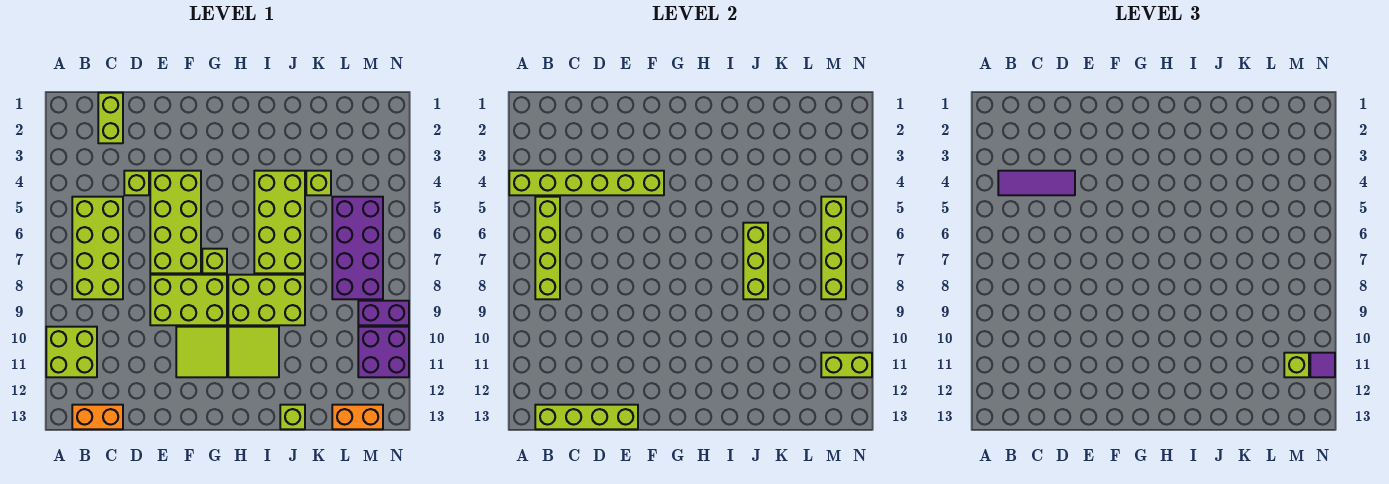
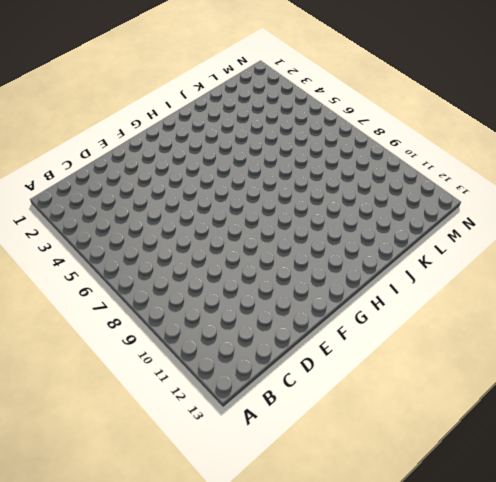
none -> lime 2x2 brick [46,327,97,377]
none -> lime 2x4 brick [72,197,123,299]
none -> orange 1x2 brick [72,405,123,429]

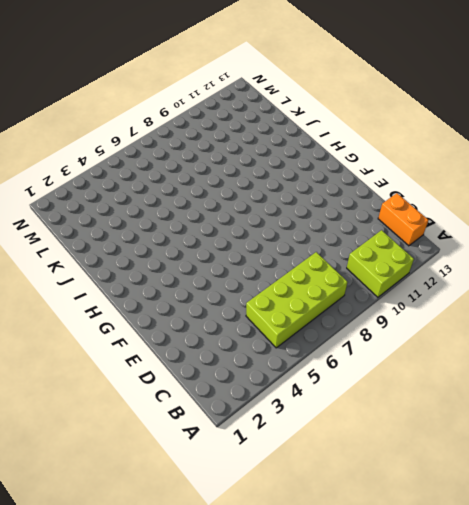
none -> lime 1x2 brick [98,93,123,143]
none -> lime 1x1 brick [124,171,149,195]
none -> lime 2x4 brick [150,171,201,273]

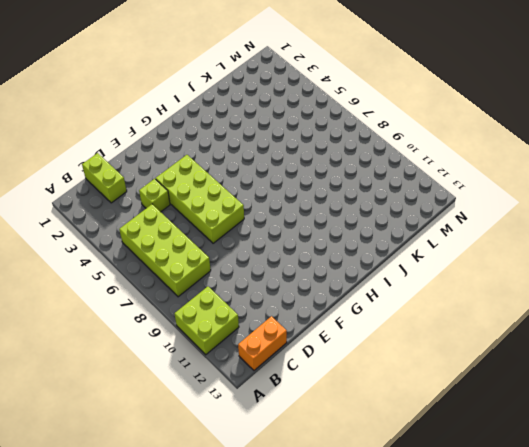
none -> lime 2x3 brick [150,275,227,325]
none -> lime 2x2 tile [176,327,227,377]
none -> lime 1x1 brick [202,249,227,273]

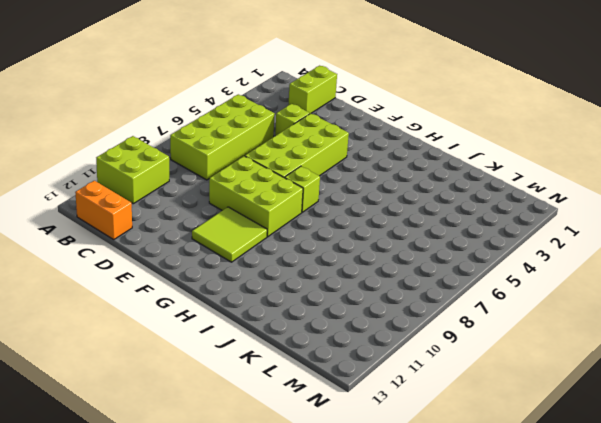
none -> lime 2x3 brick [228,275,305,325]
none -> lime 2x2 tile [228,327,279,377]
none -> lime 2x4 brick [254,171,305,273]

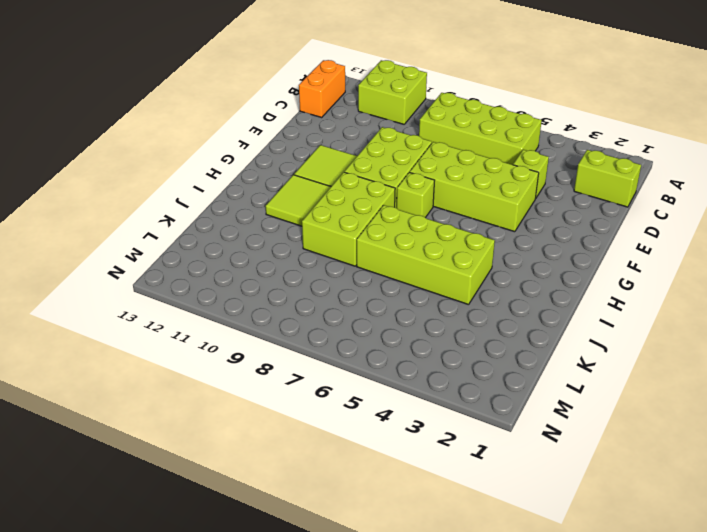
none -> lime 1x1 brick [280,405,305,429]
none -> lime 1x1 brick [306,171,331,195]
none -> purple 2x4 brick [332,197,383,299]

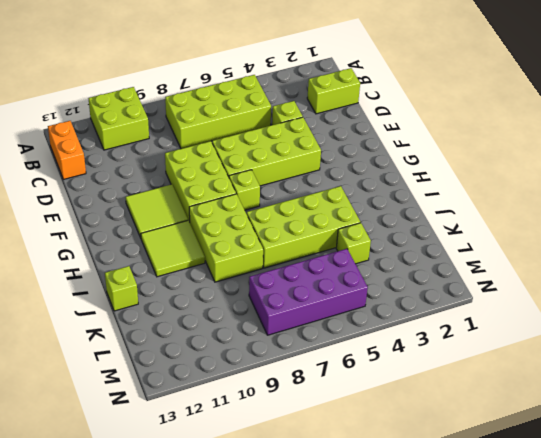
none -> orange 1x2 brick [332,405,383,429]
none -> purple 1x2 brick [358,301,409,325]
none -> purple 2x2 brick [358,327,409,377]

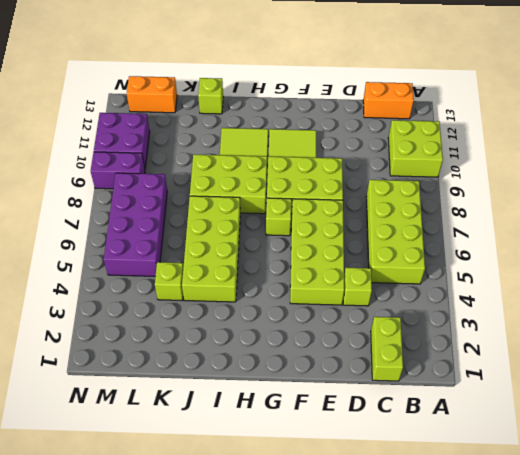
none -> lime 1x6 brick [509,171,664,195]
none -> lime 1x4 brick [535,197,560,299]
none -> lime 1x4 brick [535,405,638,429]

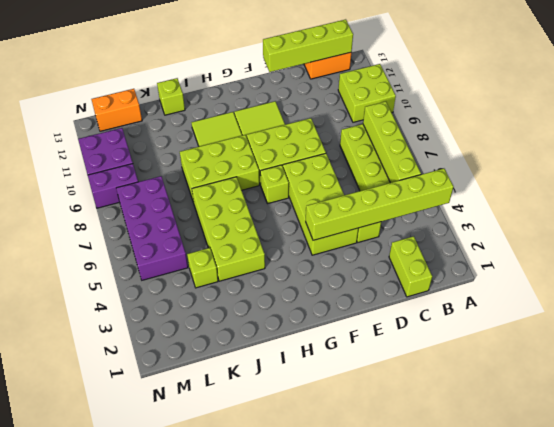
none -> lime 1x3 brick [743,223,768,299]
none -> lime 1x4 brick [821,197,846,299]
none -> lime 1x2 brick [821,353,872,377]

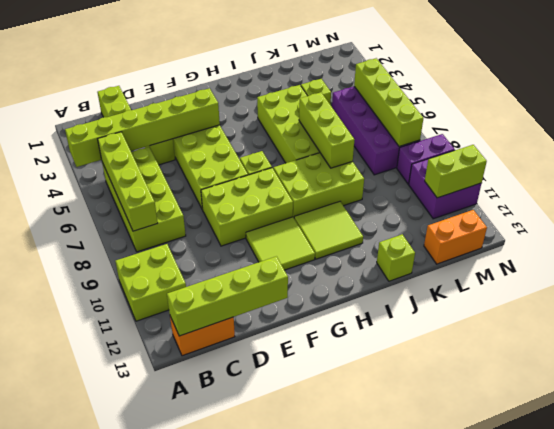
none -> purple 1x3 tile [998,171,1075,195]
none -> lime 1x1 brick [1284,353,1309,377]
none -> purple 1x1 tile [1310,353,1335,377]

